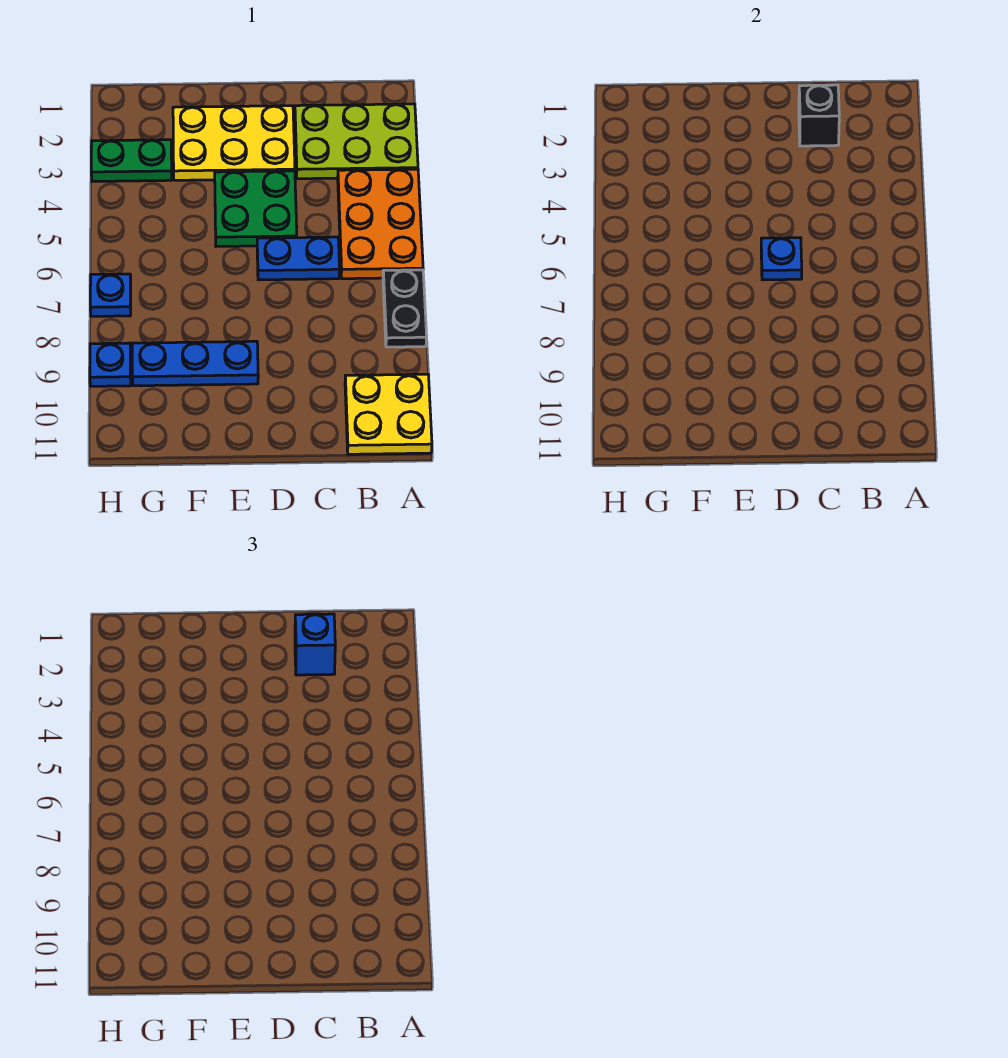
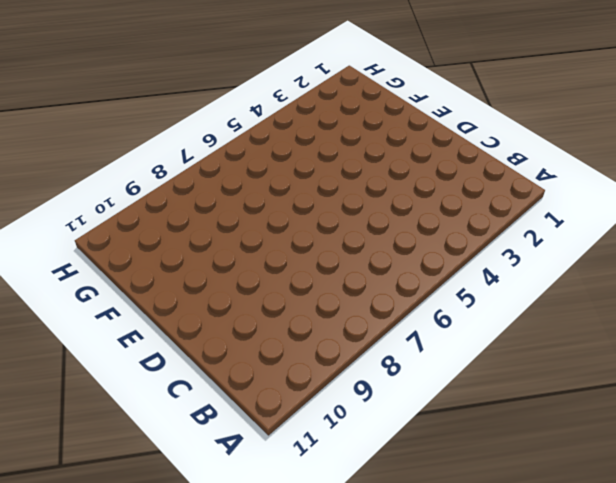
none -> lime 2x3 plate [295,104,418,179]
none -> orange 2x3 plate [338,169,423,279]
none -> black 1x2 plate [383,270,427,347]

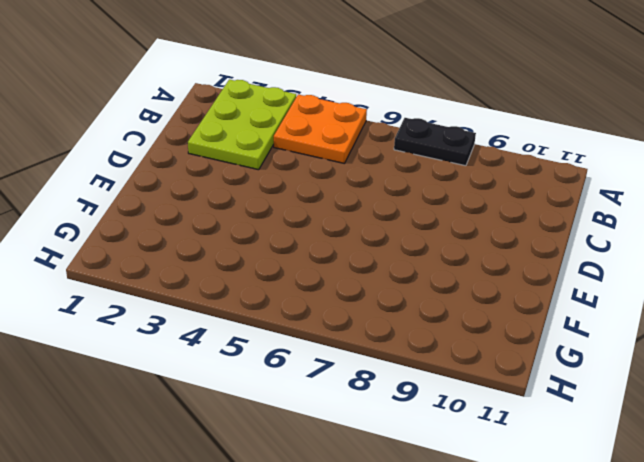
orange 2x2 plate [274,94,367,163] -> orange 2x3 plate [338,169,423,279]
none -> yellow 2x2 plate [345,374,432,454]
none -> blue 1x2 plate [257,237,340,280]
none -> yellow 2x3 plate [173,106,295,180]

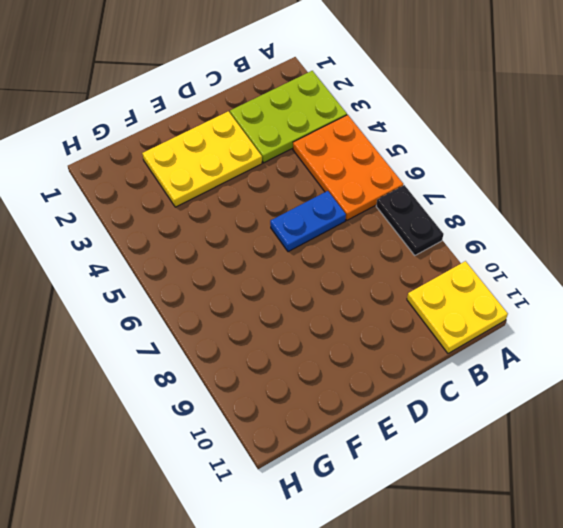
none -> green 2x2 plate [215,171,297,246]
none -> blue 1x3 plate [132,341,258,386]
none -> green 1x2 plate [91,140,172,181]

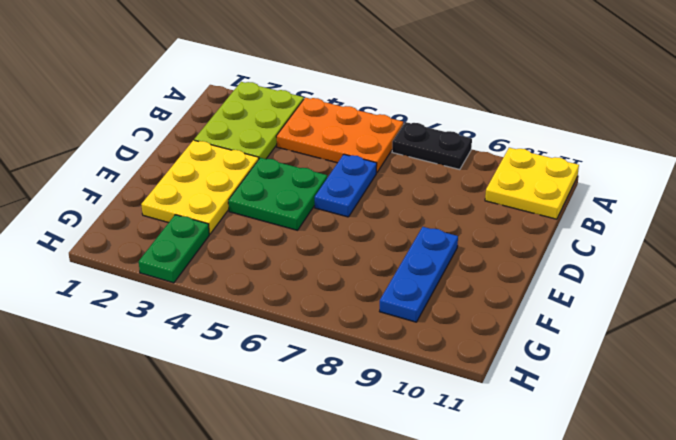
none -> blue 1x1 plate [90,274,131,316]
none -> blue 1x1 plate [90,343,131,386]
none -> black 1x1 brick [799,85,839,146]

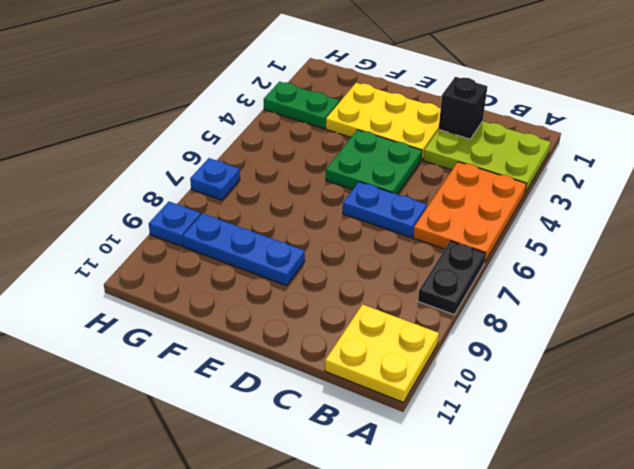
none -> blue 1x1 plate [761,238,802,280]
none -> blue 1x1 brick [295,614,335,675]

